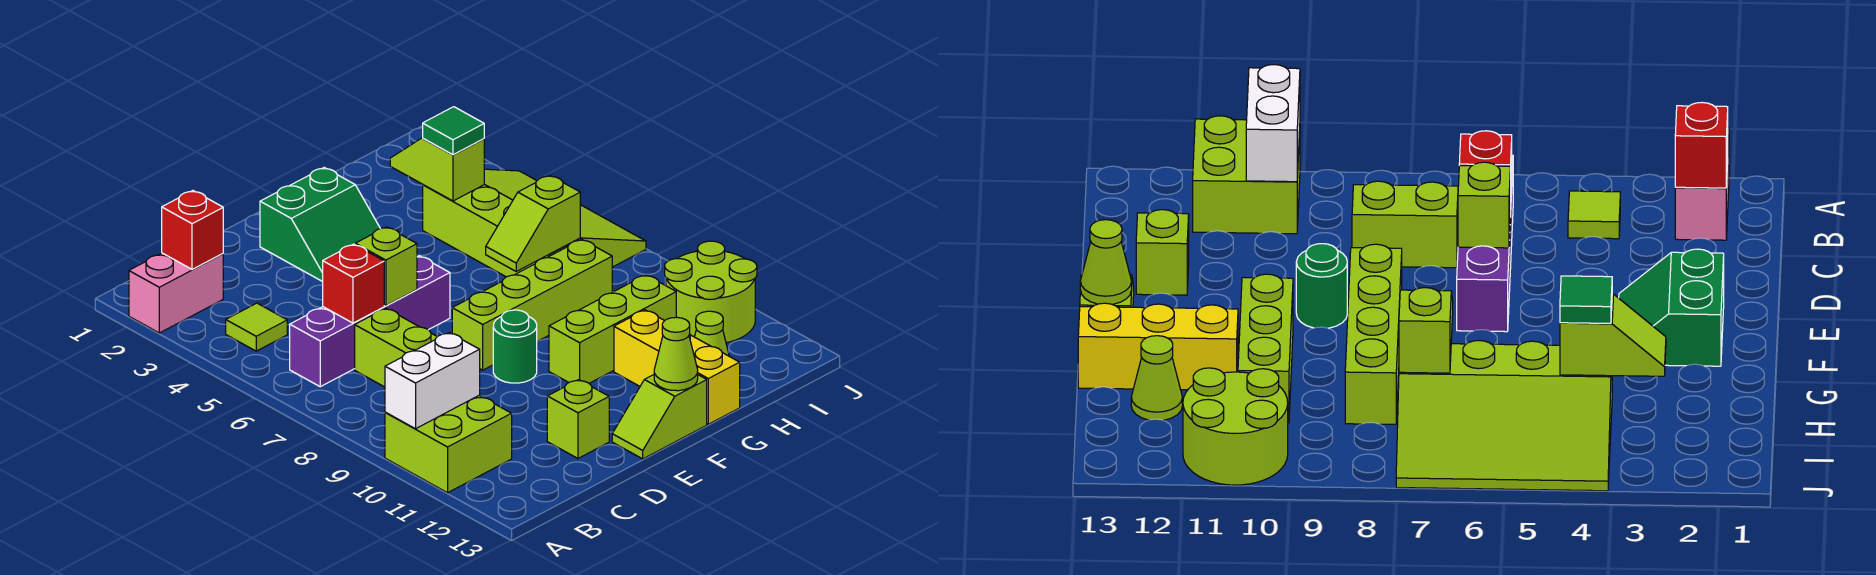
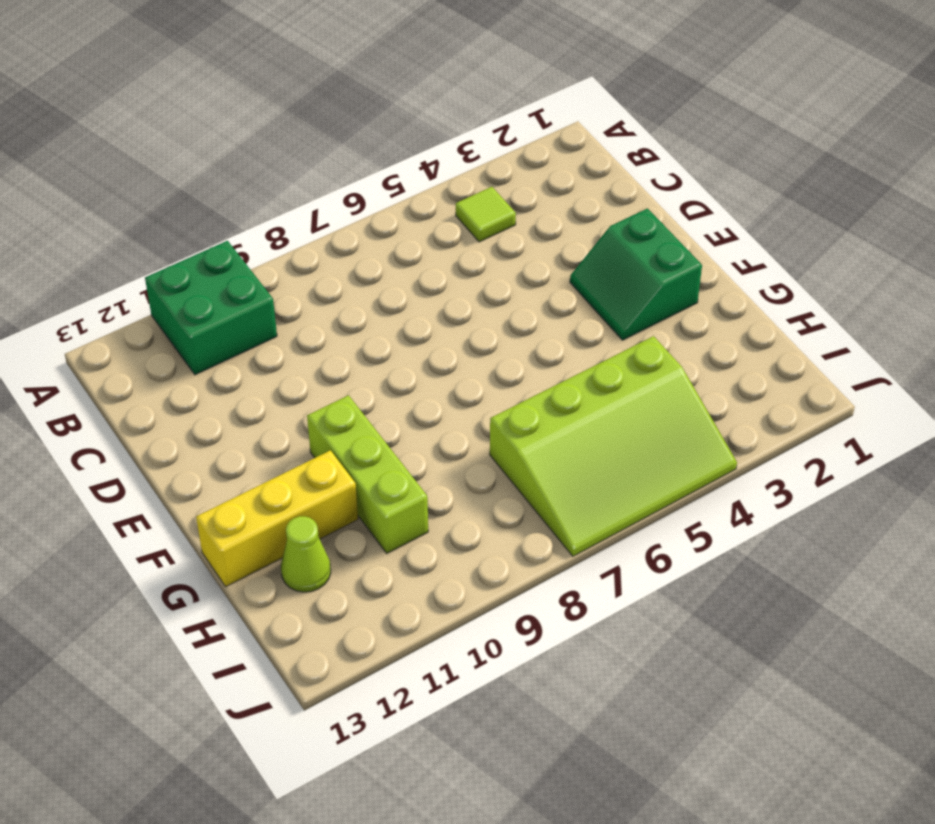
green 2x2 brick [145,241,277,375] -> lime 2x2 brick [385,396,512,493]
none -> pink 1x2 brick [129,253,223,333]
none -> purple 1x4 brick [290,256,450,387]
none -> lime 1x2 brick [355,308,437,387]

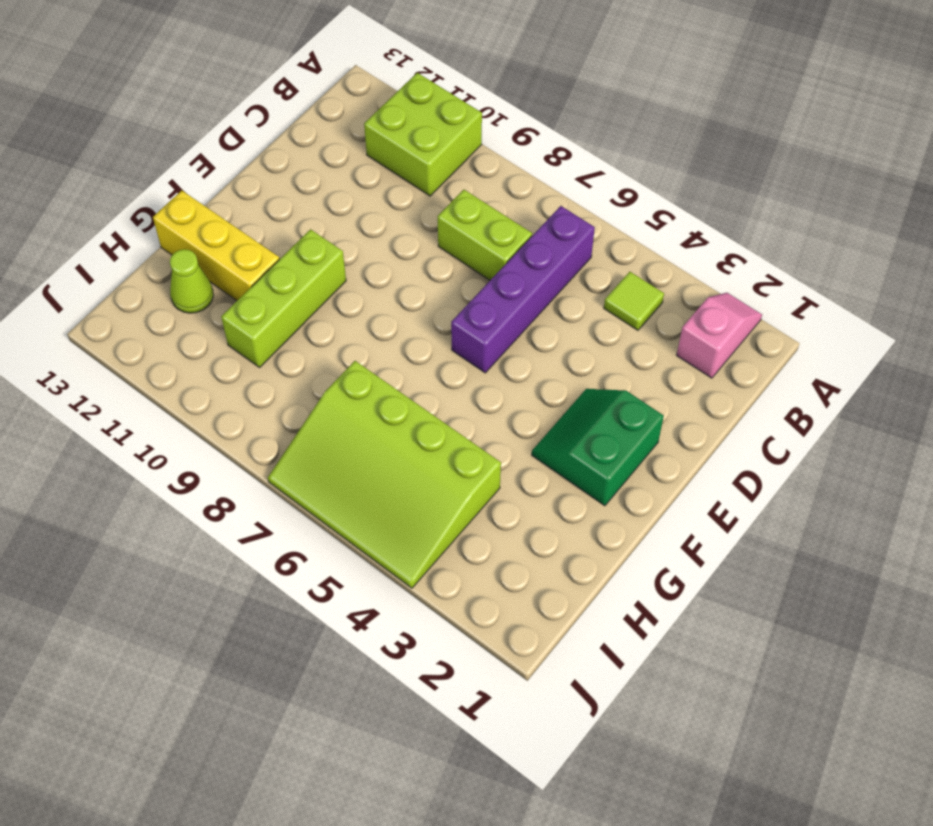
pink 1x2 slope [677,293,762,378] -> pink 1x2 brick [129,253,223,333]
none -> lime 1x1 brick [547,380,609,458]
none -> lime 1x4 brick [452,239,612,370]
none -> green 1x1 round brick [493,310,537,383]

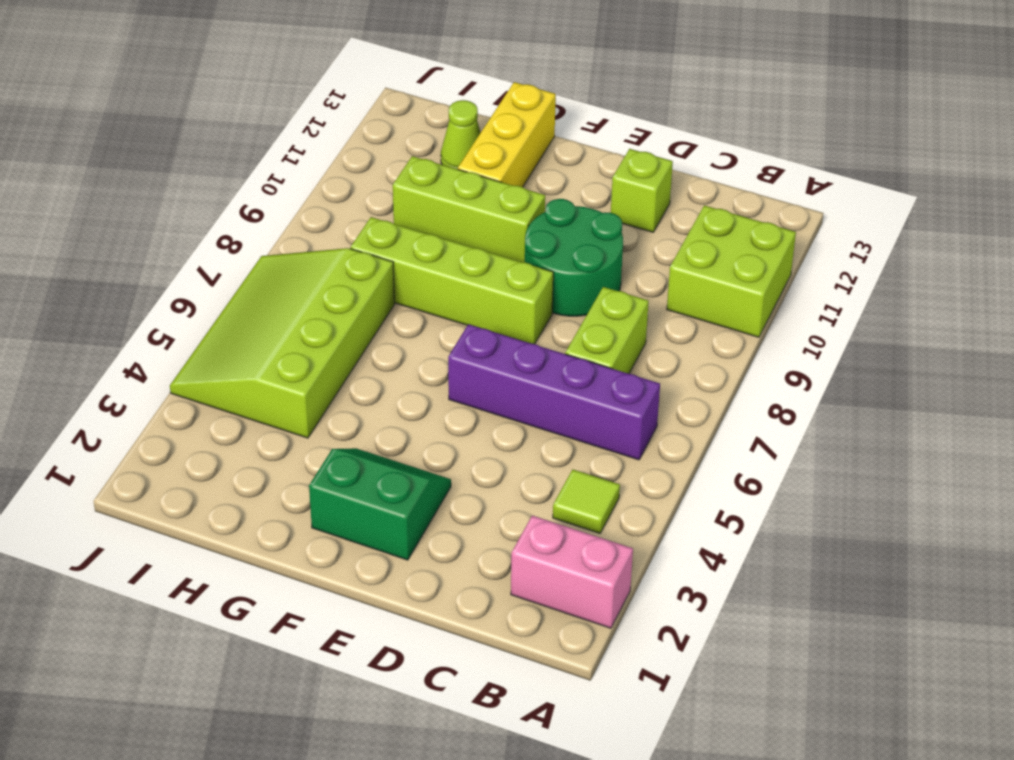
green 2x2 round brick [525,199,623,316] -> green 1x1 round brick [493,310,537,383]
none -> lime 1x2 slope [612,375,707,459]
none -> lime 2x2 round brick [665,241,757,343]
none -> white 1x2 brick [385,333,480,429]

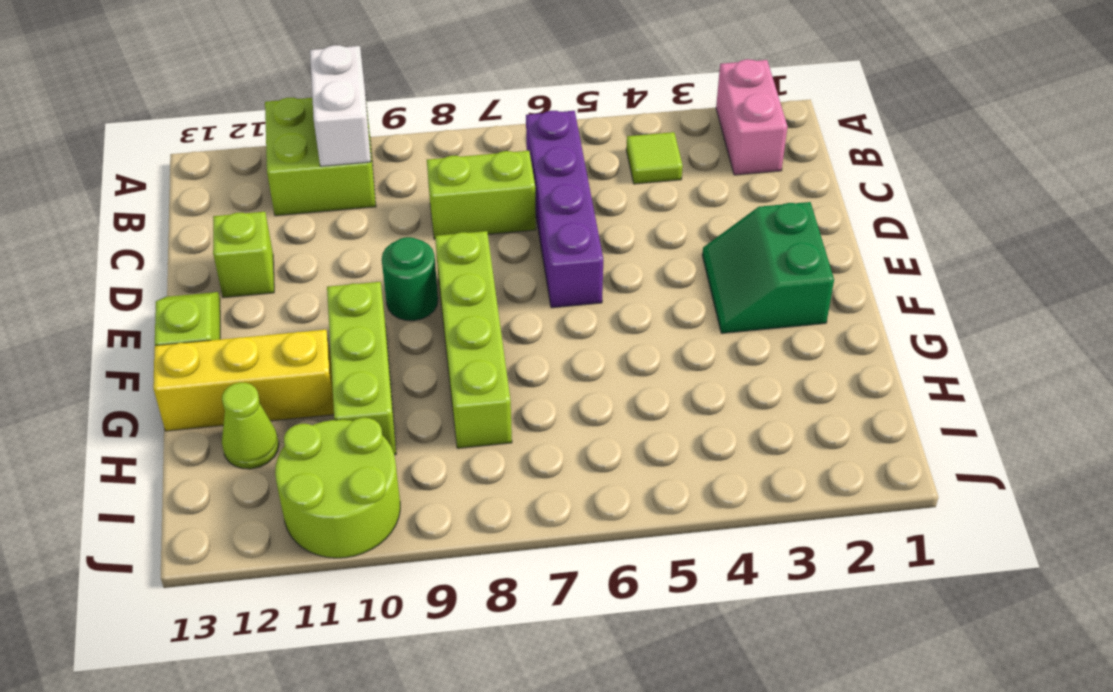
none -> lime 3x4 slope [423,169,646,277]
none -> red 1x1 brick [162,191,223,269]
none -> red 1x1 brick [323,244,384,323]

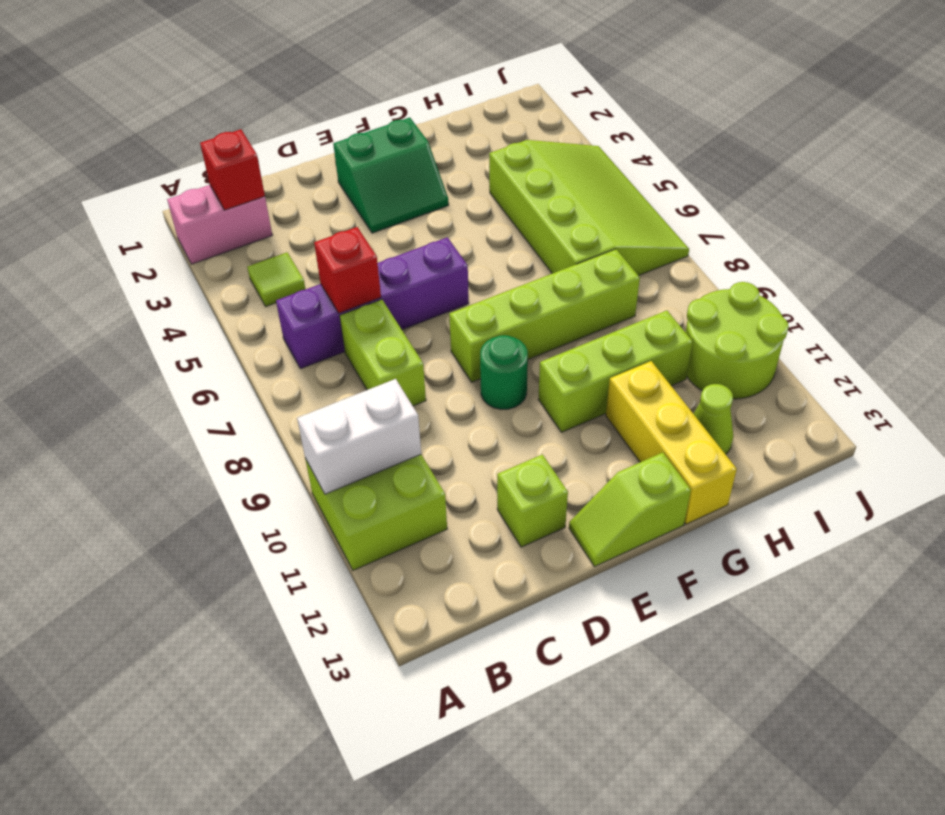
none -> lime 1x1 brick [355,227,417,306]
none -> lime 1x1 cone [654,317,698,391]
none -> lime 1x2 slope [486,175,580,271]

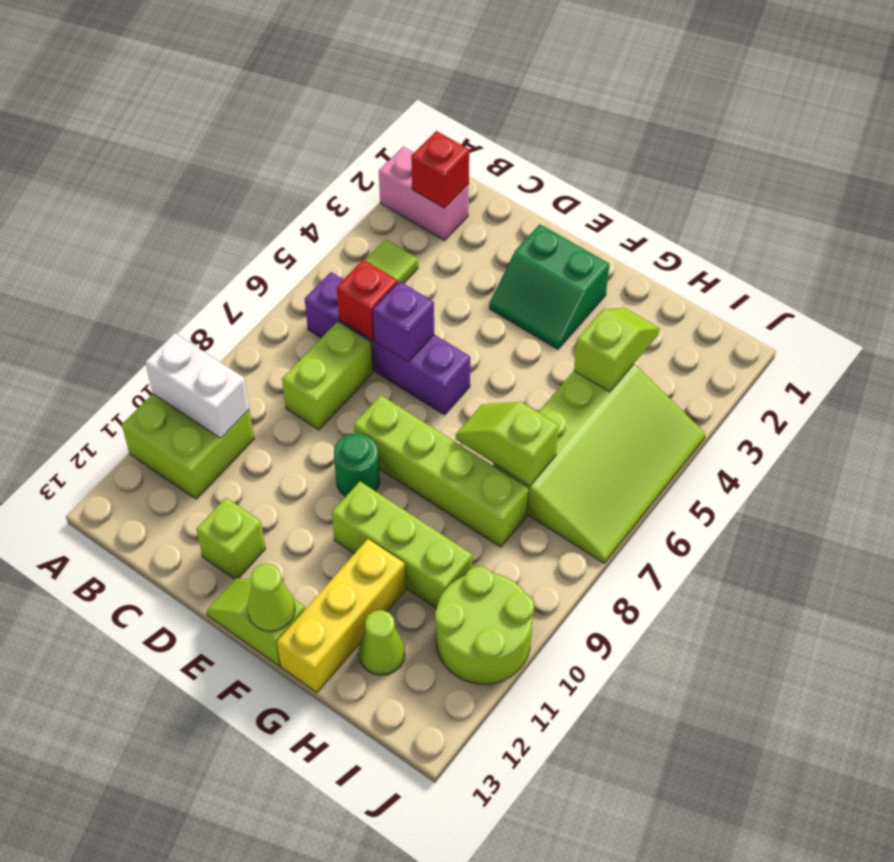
purple 1x1 brick [372,281,434,362] -> lime 1x1 brick [355,227,417,306]
none -> green 1x1 tile [423,107,484,155]

